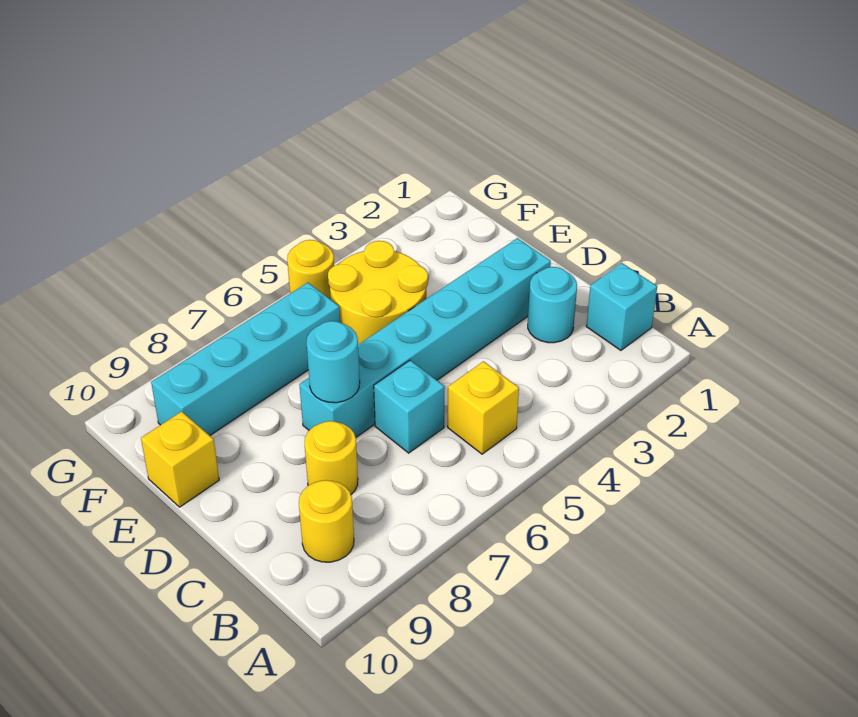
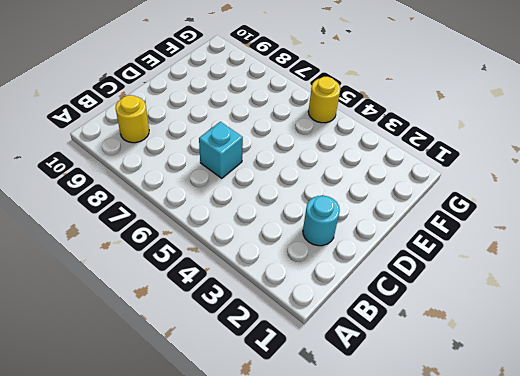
none -> cyan 1x1 brick [586,263,657,350]
none -> yellow 1x1 brick [448,361,519,454]
none -> yellow 1x1 round brick [305,421,358,494]

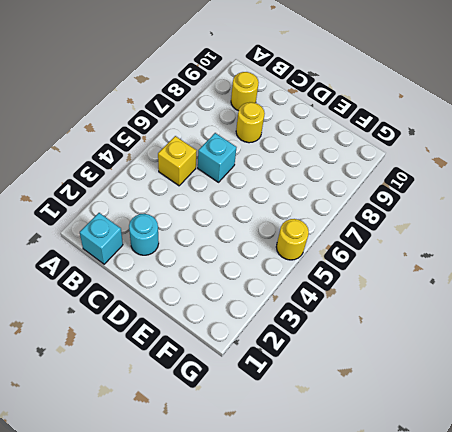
none -> cyan 1x6 brick [299,238,551,437]
none -> yellow 2x2 round brick [328,241,428,344]
none -> yellow 1x1 brick [141,412,219,507]

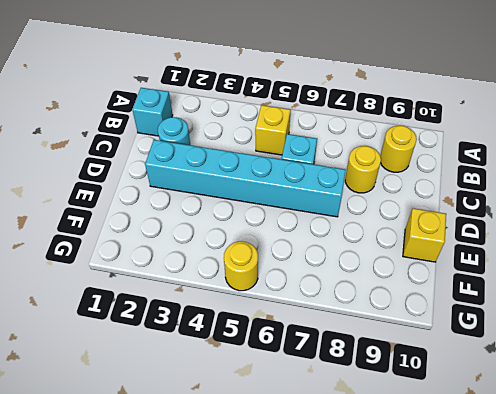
none -> yellow 2x2 round brick [328,241,428,344]
none -> cyan 1x4 brick [151,283,340,436]
none -> cyan 1x1 round brick [307,321,360,403]

